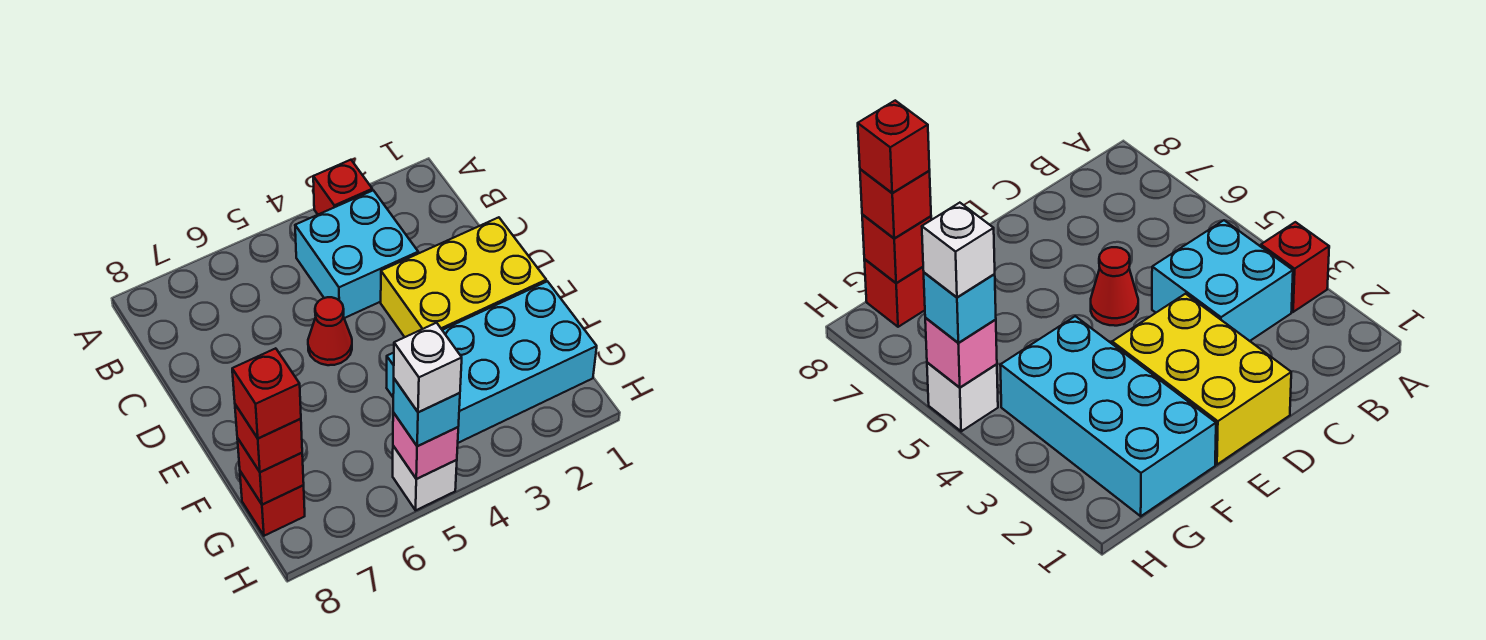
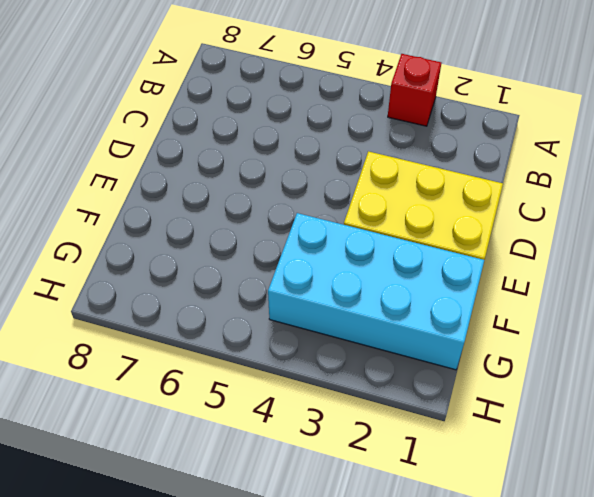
none -> cyan 2x2 brick [295,190,418,318]
none -> red 1x1 cone [308,297,352,365]
none -> red 1x1 brick [240,471,305,536]

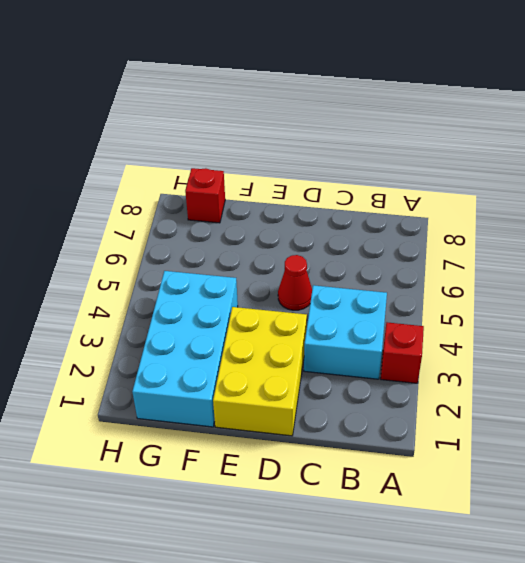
none -> white 1x1 brick [393,446,457,510]
none -> red 1x1 brick [237,438,304,505]
none -> pink 1x1 brick [393,413,458,479]

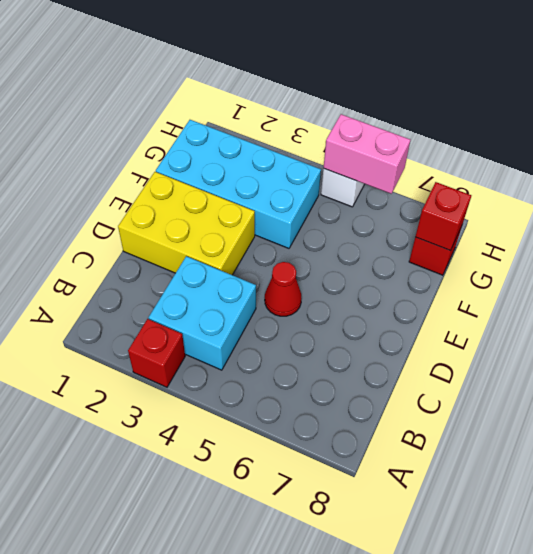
pink 1x2 brick [324,114,410,194] -> pink 1x1 brick [393,413,458,479]
none -> red 1x1 brick [235,405,302,472]
none -> cyan 1x1 brick [393,379,460,446]
none -> red 1x1 brick [232,348,301,438]

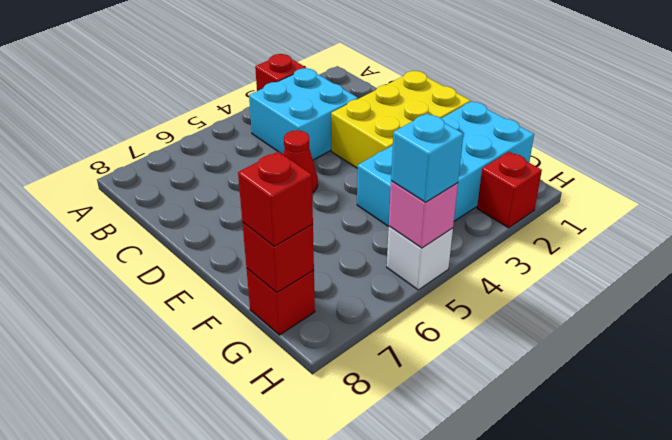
red 1x1 brick [477,152,542,228] -> red 1x1 brick moved to [232,348,301,438]
none -> white 1x1 brick [394,323,462,412]

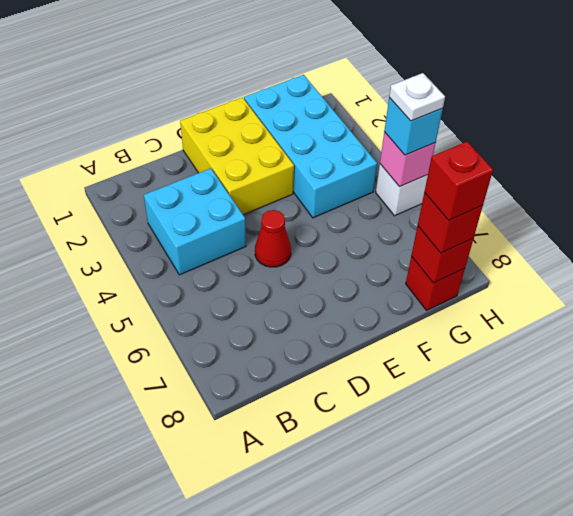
white 1x1 plate [389,73,445,121] -> white 1x1 brick [394,323,462,412]
none -> red 1x1 brick [313,160,372,214]

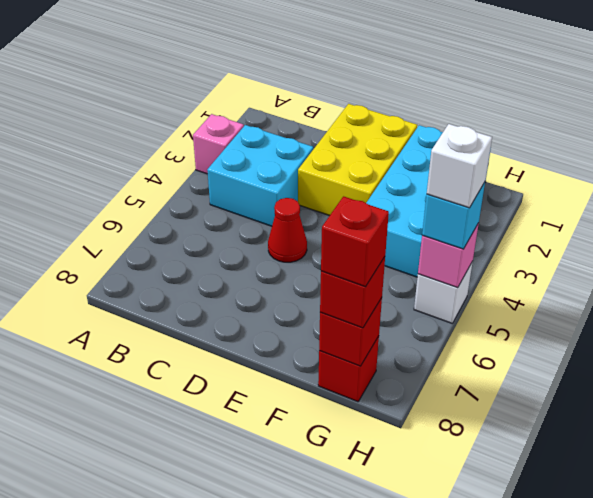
pink 1x1 brick [193,114,244,174] -> red 1x1 brick [313,160,372,214]

